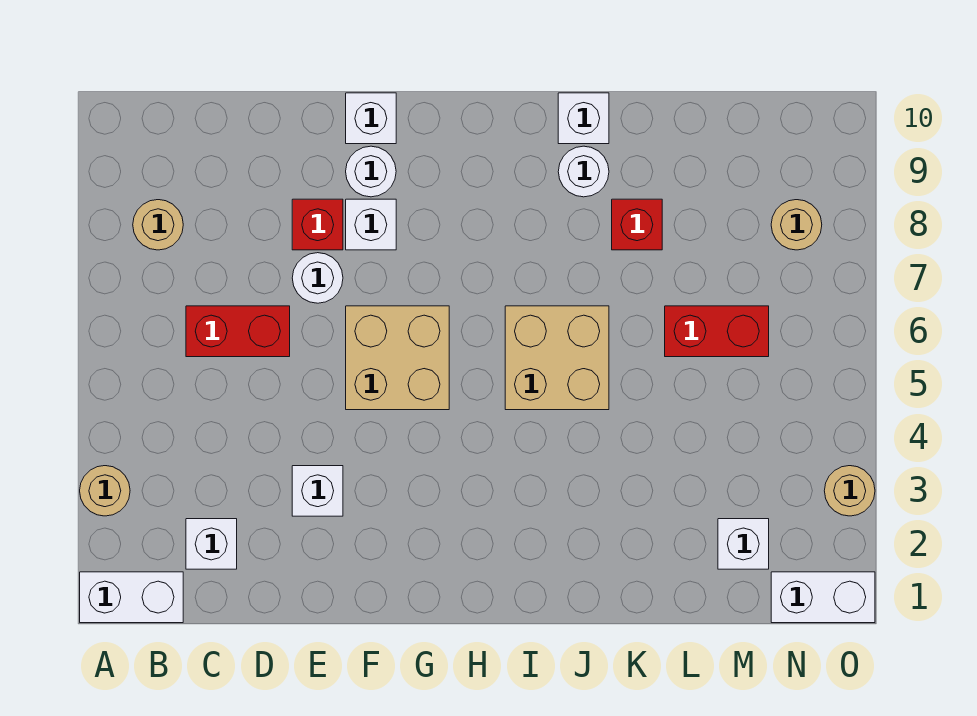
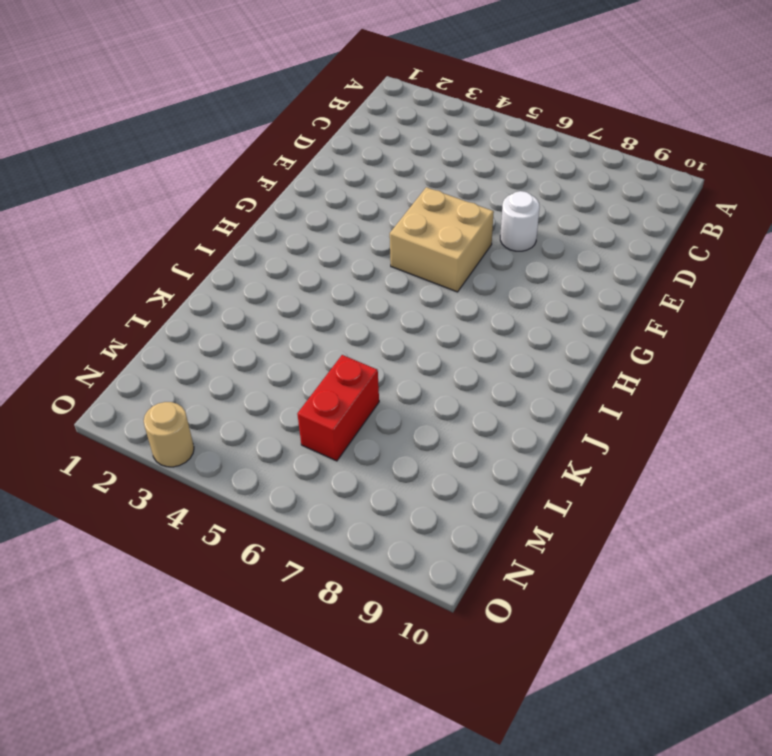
none -> white 1x2 brick [80,572,183,623]
none -> tan 1x1 round brick [80,466,130,516]
none -> tan 1x1 round brick [133,200,183,250]

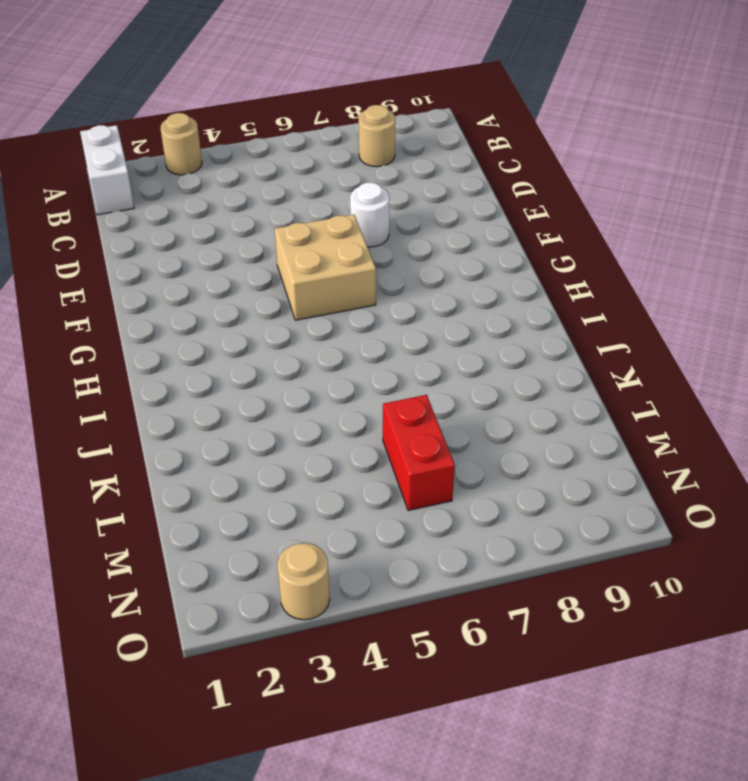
none -> white 1x1 brick [186,519,237,569]
none -> red 1x2 brick [186,306,290,357]
none -> white 1x1 brick [292,466,343,516]

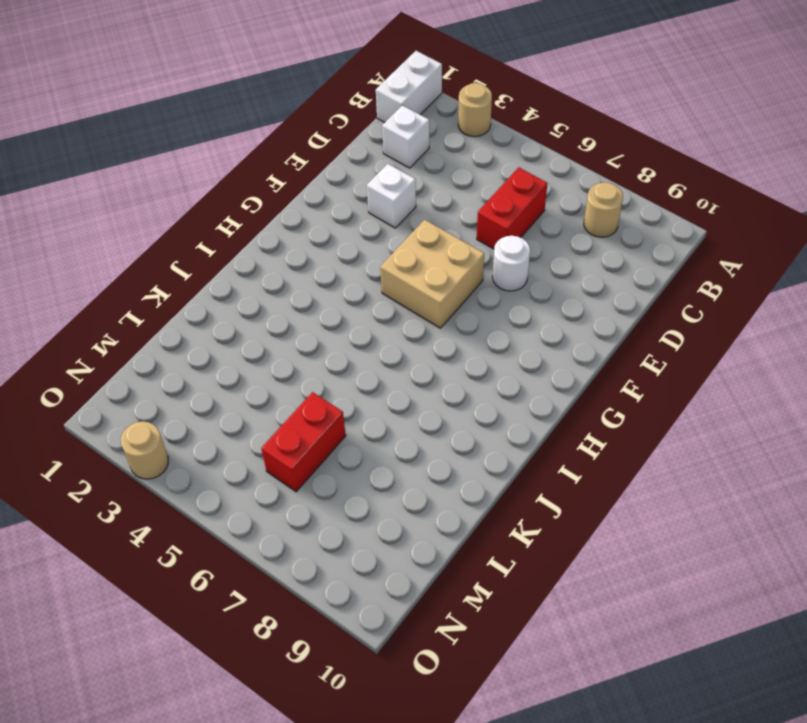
none -> red 1x1 brick [292,199,343,250]
none -> white 1x1 brick [346,199,396,250]
none -> white 1x1 round brick [346,146,396,197]

